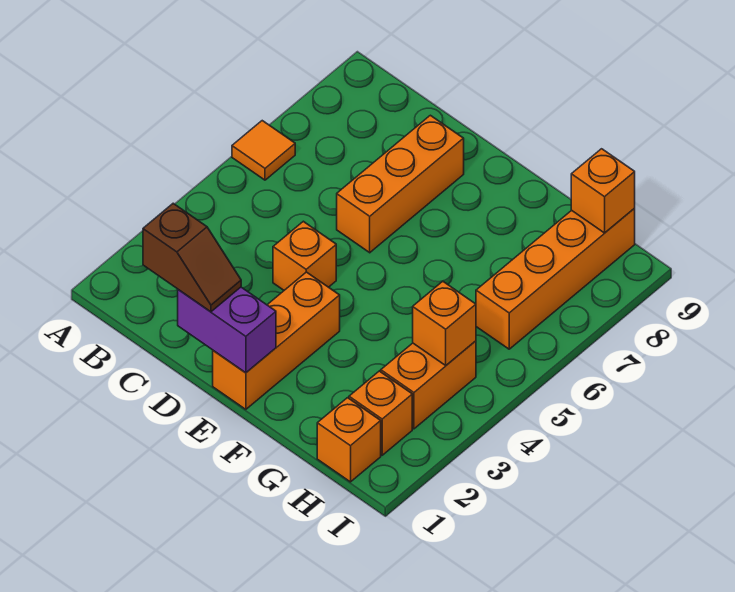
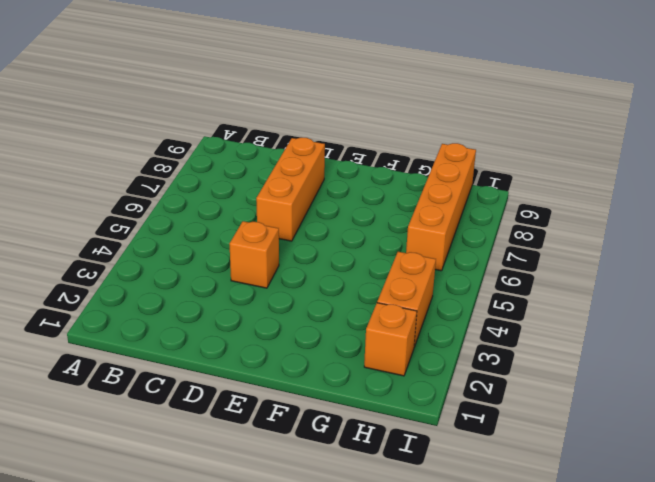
none -> orange 1x1 tile [232,121,295,180]
none -> orange 1x3 brick [213,272,340,409]
none -> orange 1x1 brick [317,398,381,482]

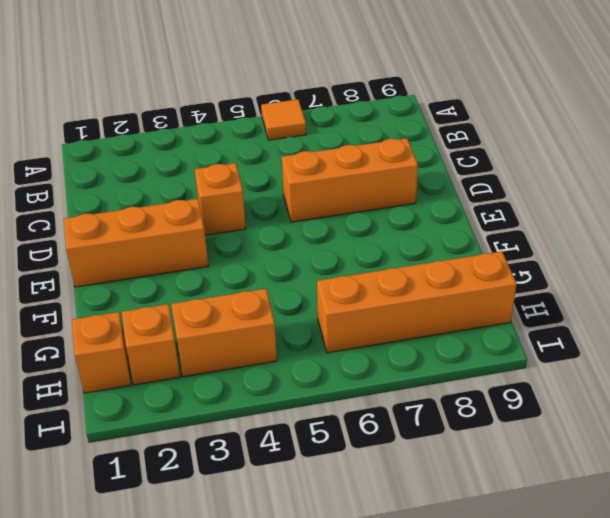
none -> purple 1x2 brick [178,287,276,373]
none -> orange 1x1 brick [413,281,476,365]
none -> orange 1x1 brick [571,149,635,233]

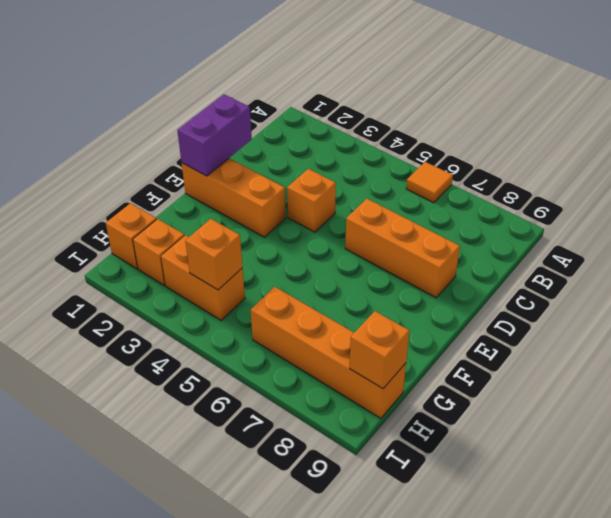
none -> brown 1x2 slope [143,203,241,312]

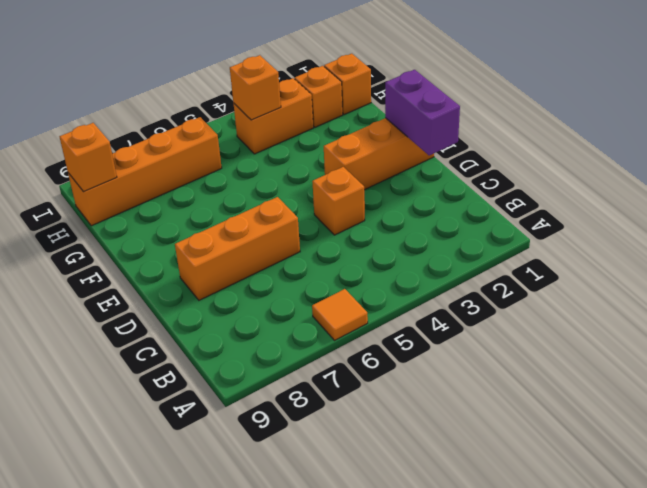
none -> brown 1x2 slope [143,203,241,312]

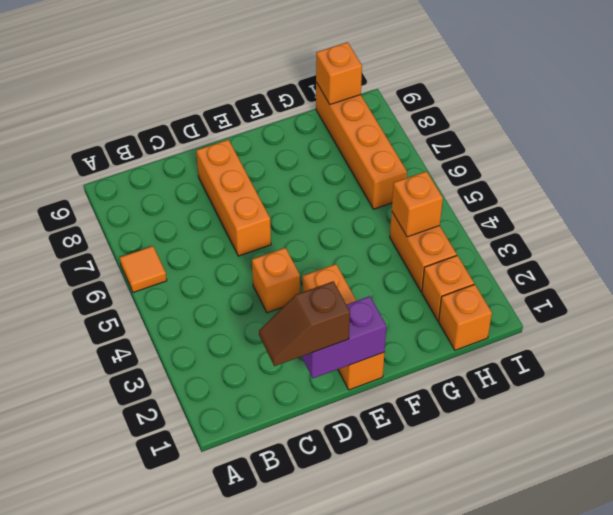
brown 1x2 slope [259,281,350,366] -> brown 1x2 slope turned to [143,203,241,312]

